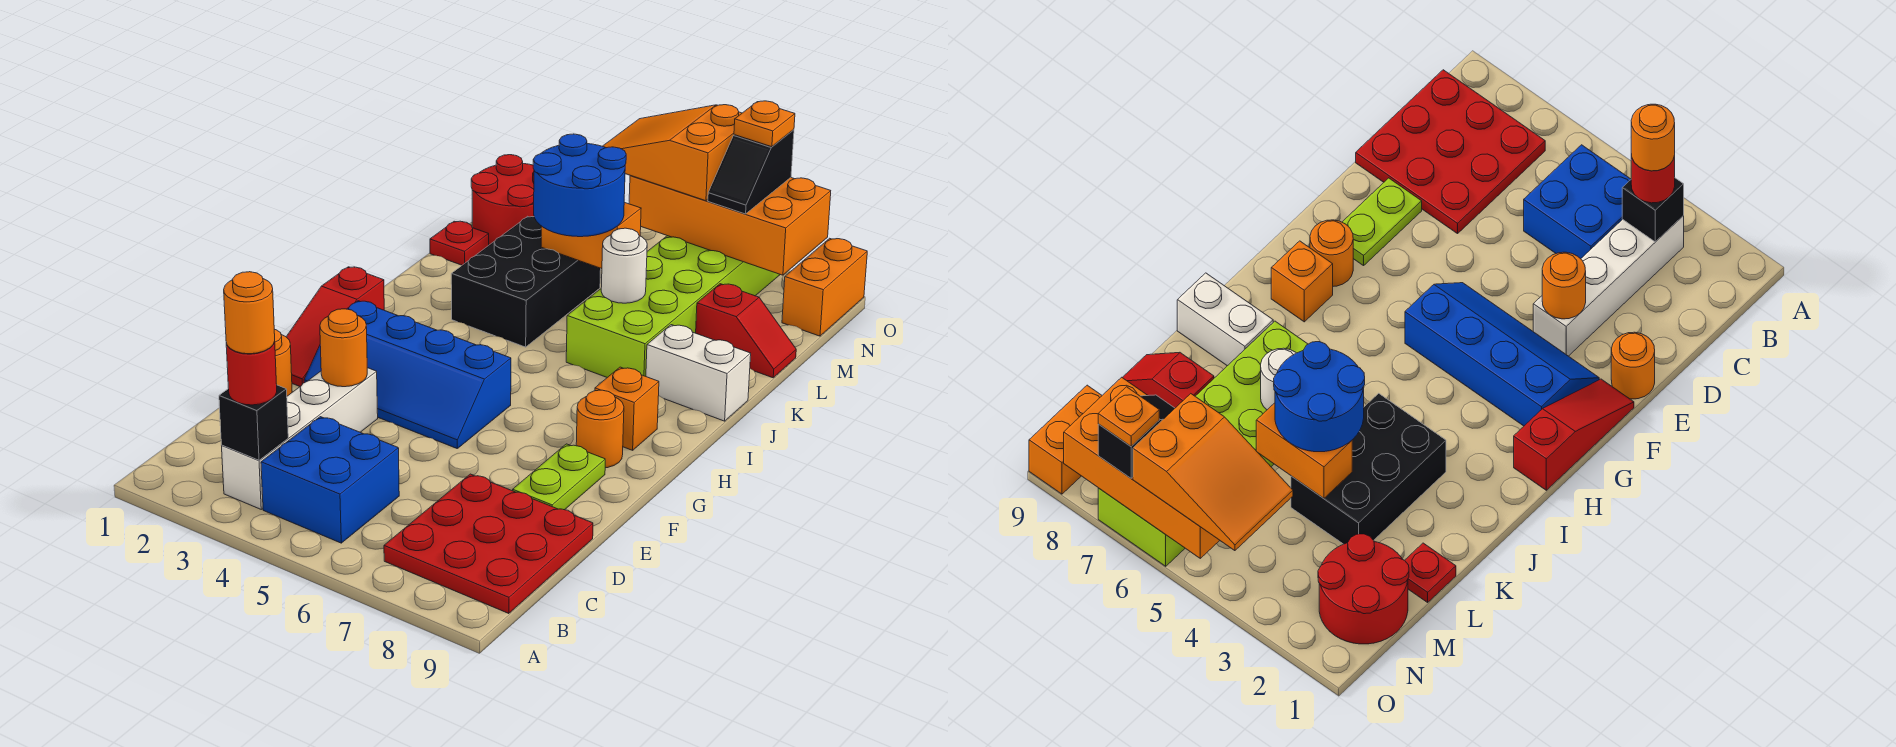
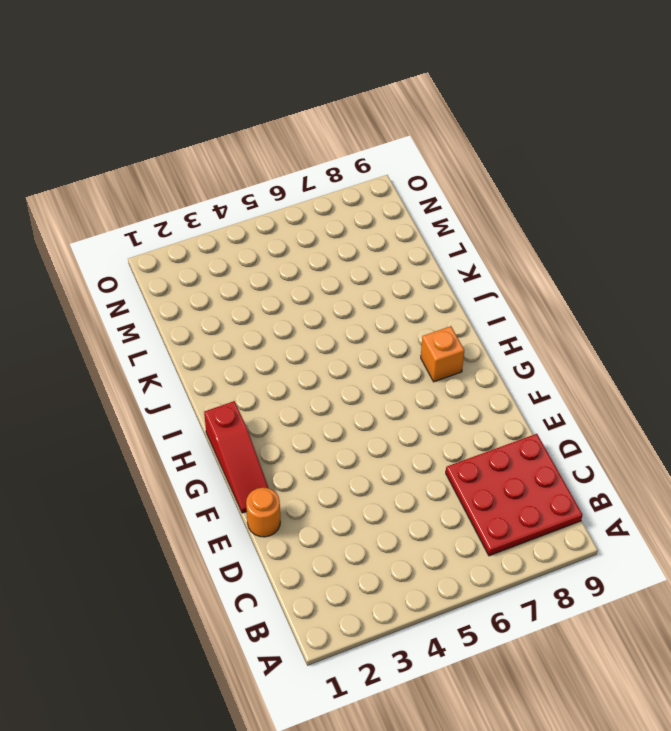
none -> white 1x4 brick [222,368,378,509]
none -> blue 2x2 brick [261,417,399,543]
none -> lime 1x2 plate [513,444,605,510]

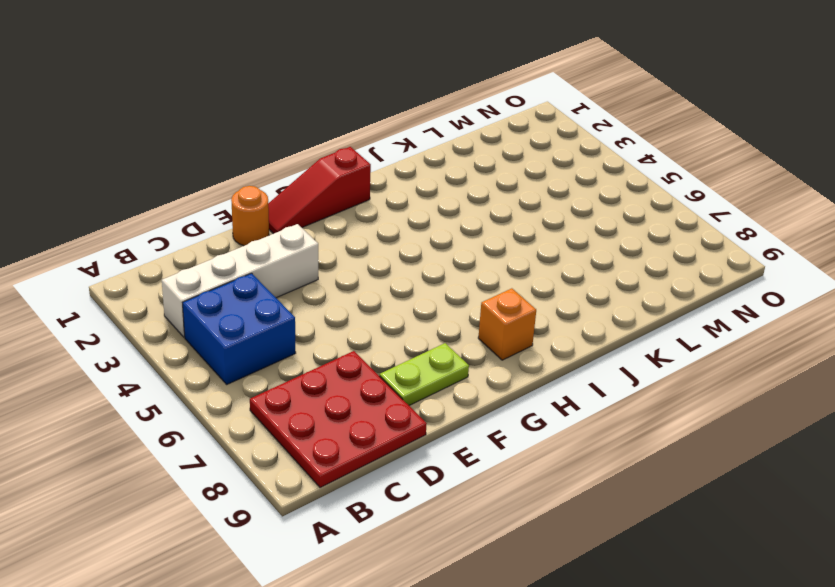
none -> blue 2x4 slope [304,301,511,448]
none -> orange 1x1 round brick [576,390,624,468]
none -> black 2x3 brick [451,216,601,347]

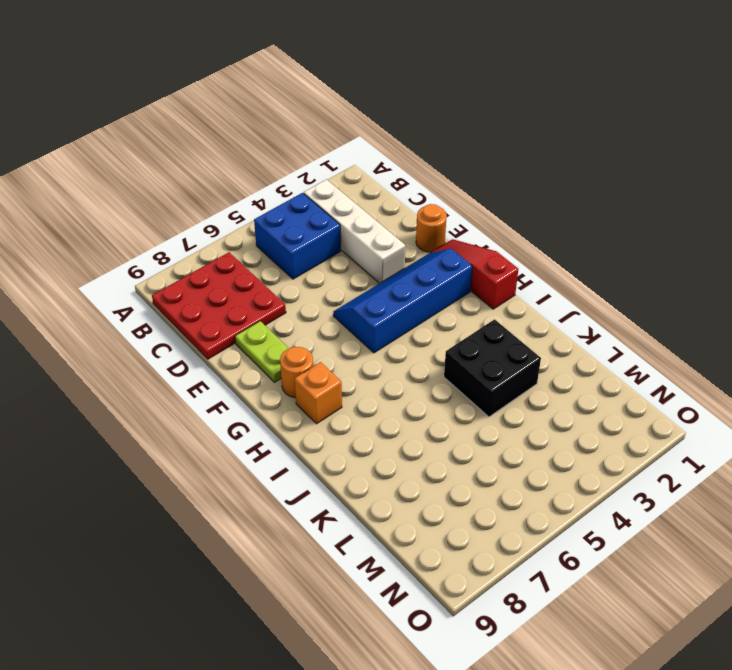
black 2x2 brick [444,319,541,417] -> black 2x3 brick [451,216,601,347]
none -> lime 2x6 brick [566,236,780,377]
none -> white 1x2 brick [646,325,751,421]
none -> red 1x1 plate [430,221,489,265]

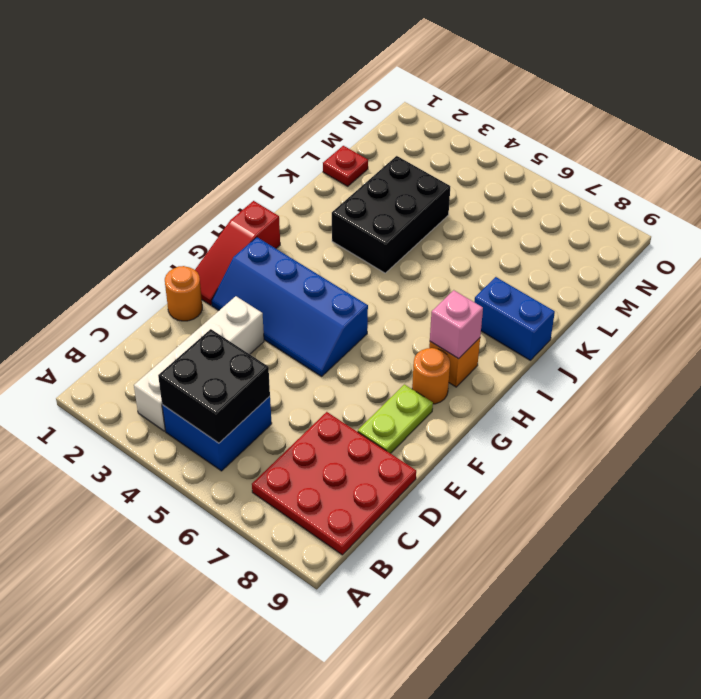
black 2x2 brick [158,329,270,443] -> none
pink 1x1 brick [430,290,483,359] -> none
blue 1x2 brick [474,277,555,360] -> white 1x2 brick [646,325,751,421]
none -> lime 2x6 brick [566,236,780,377]
none -> red 1x2 slope [696,284,796,378]
none -> red 2x2 round brick [471,155,534,245]

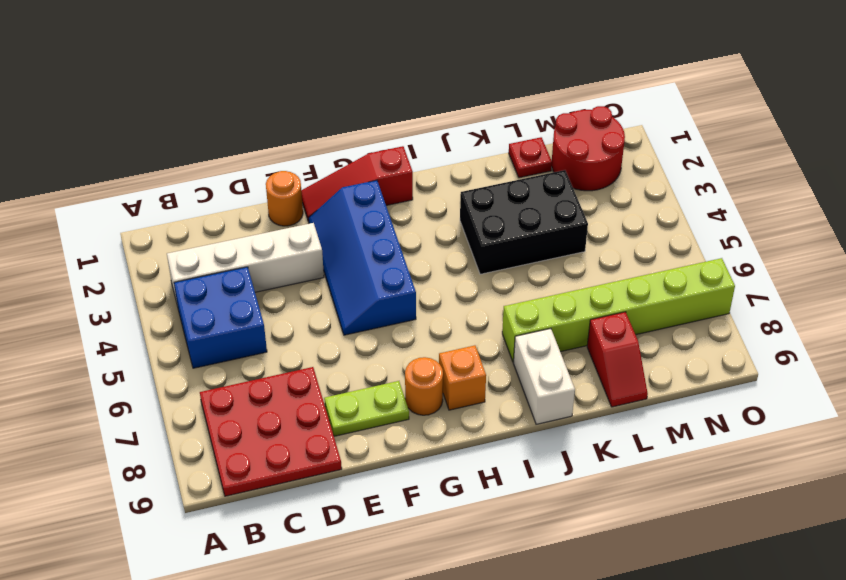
lime 1x6 brick [502,258,735,362] -> lime 2x6 brick [566,236,780,377]
none -> orange 1x2 brick [782,238,867,336]
none -> black 1x1 brick [219,385,288,460]
none -> orange 1x1 round brick [320,309,367,387]

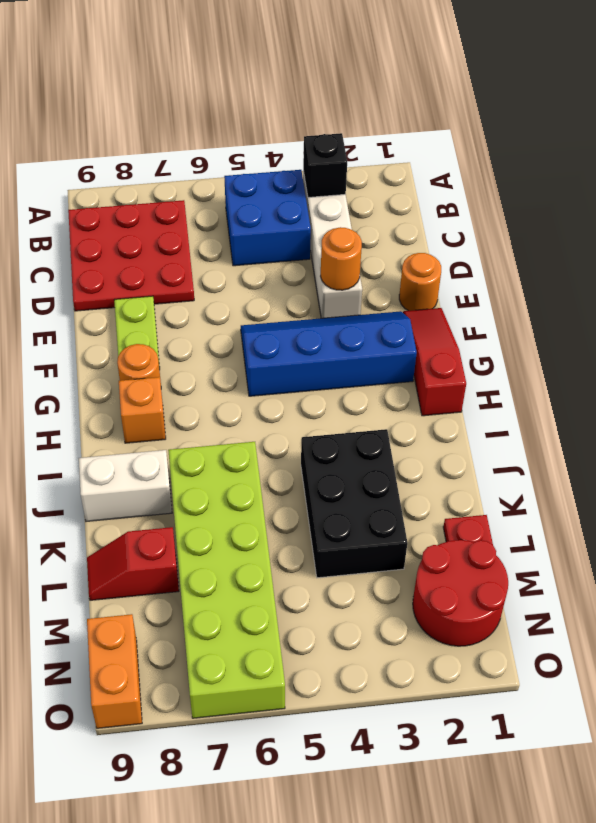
none -> white 1x1 round brick [601,228,647,303]
none -> orange 1x2 brick [541,202,641,269]
none -> orange 2x4 brick [629,176,831,275]

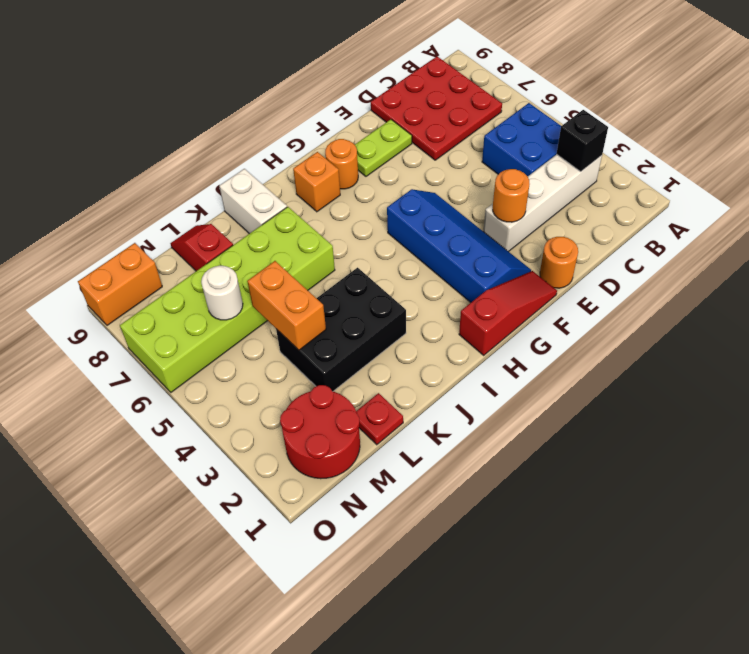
white 1x1 round brick [201,266,243,320] -> white 1x1 round brick moved to [601,228,647,303]
none -> orange 2x4 brick [629,176,831,275]
none -> red 1x1 round brick [226,342,277,405]
none -> blue 2x2 round brick [533,134,626,237]

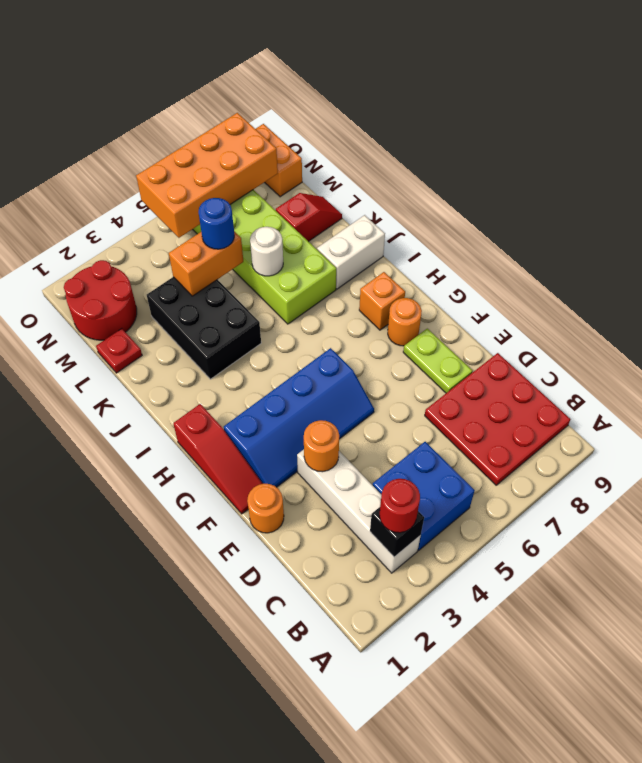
blue 1x1 round brick [199,198,234,249] -> blue 2x2 round brick [533,134,626,237]
none -> orange 2x3 slope [603,105,742,201]
none -> black 1x2 slope [708,130,794,214]
none -> orange 1x1 round brick [224,272,275,354]

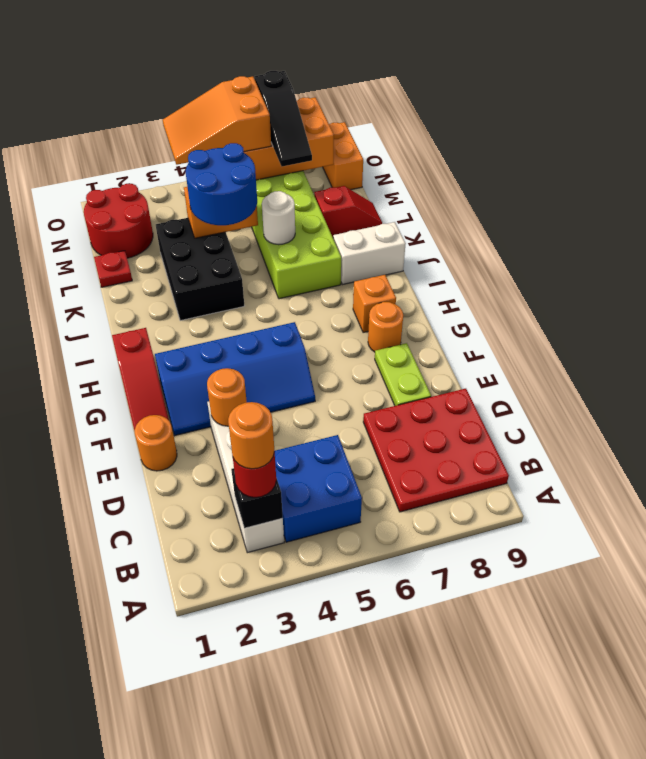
black 1x3 slope [255,71,312,166] -> black 1x2 slope [708,130,794,214]
none -> orange 1x1 plate [734,101,795,147]

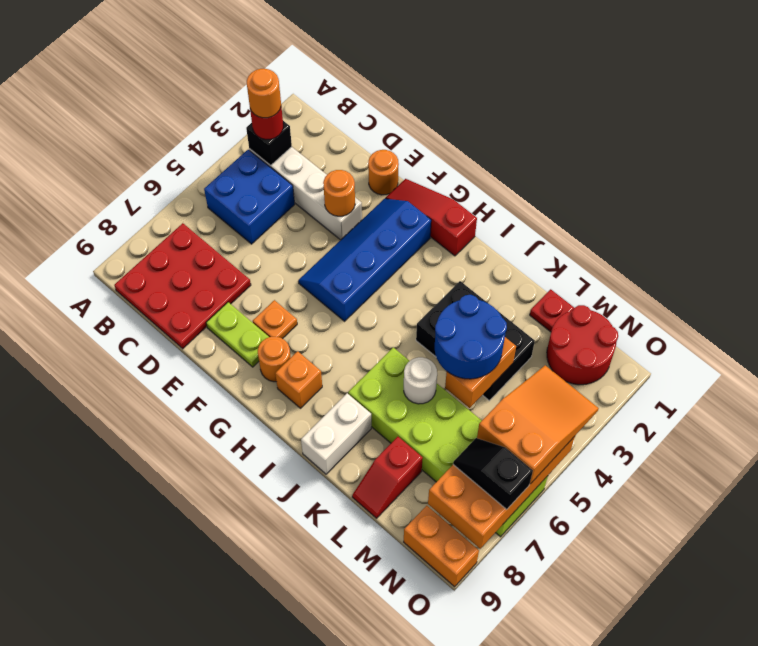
orange 1x1 plate [253,300,297,339] -> orange 1x1 plate moved to [734,101,795,147]

